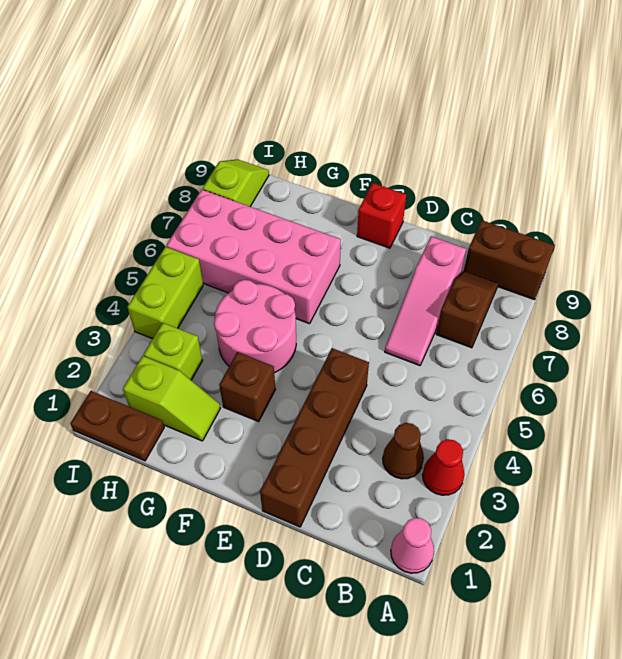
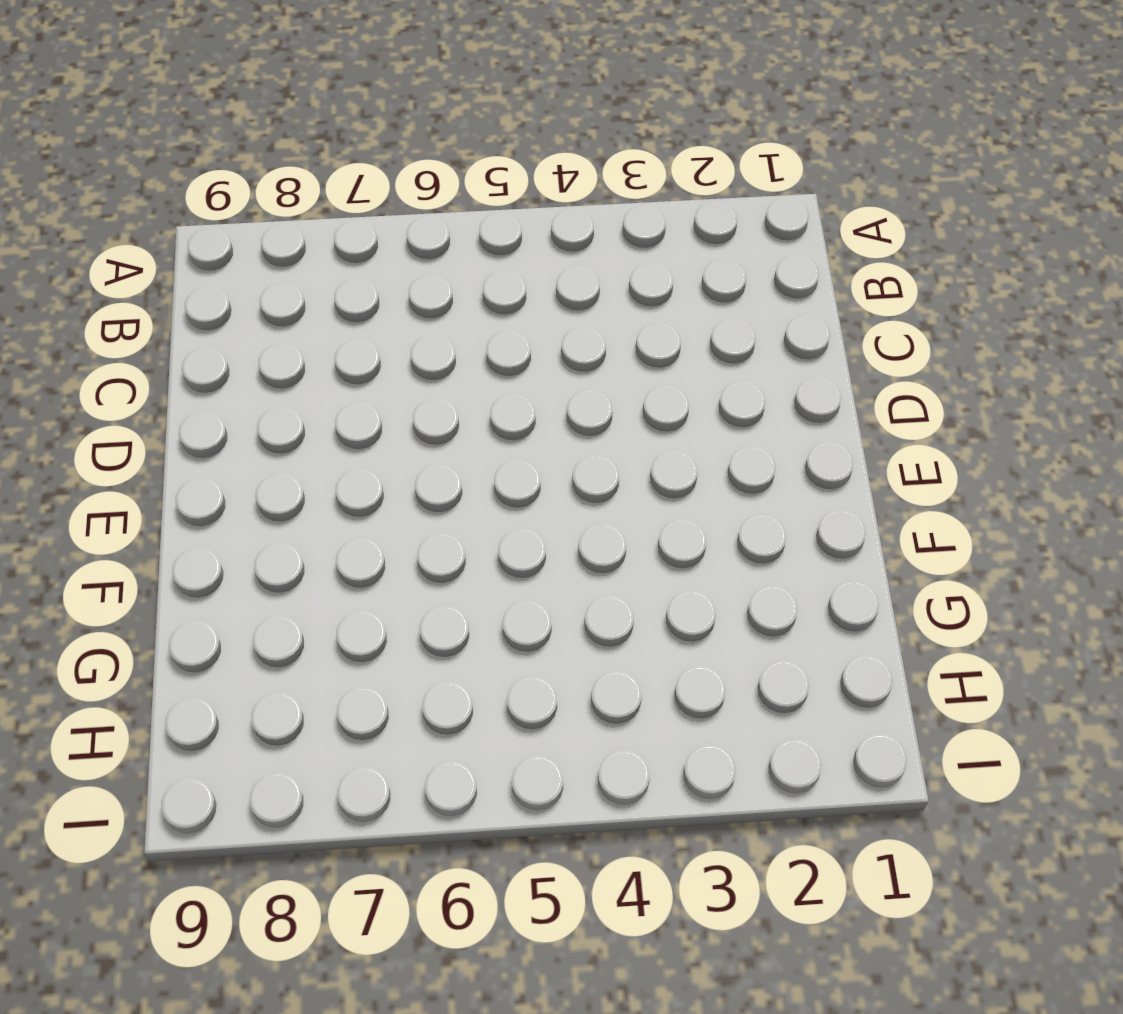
none -> pink 1x1 cone [391,518,434,573]
none -> red 1x1 cone [423,439,465,495]
none -> brown 1x2 brick [464,220,555,300]

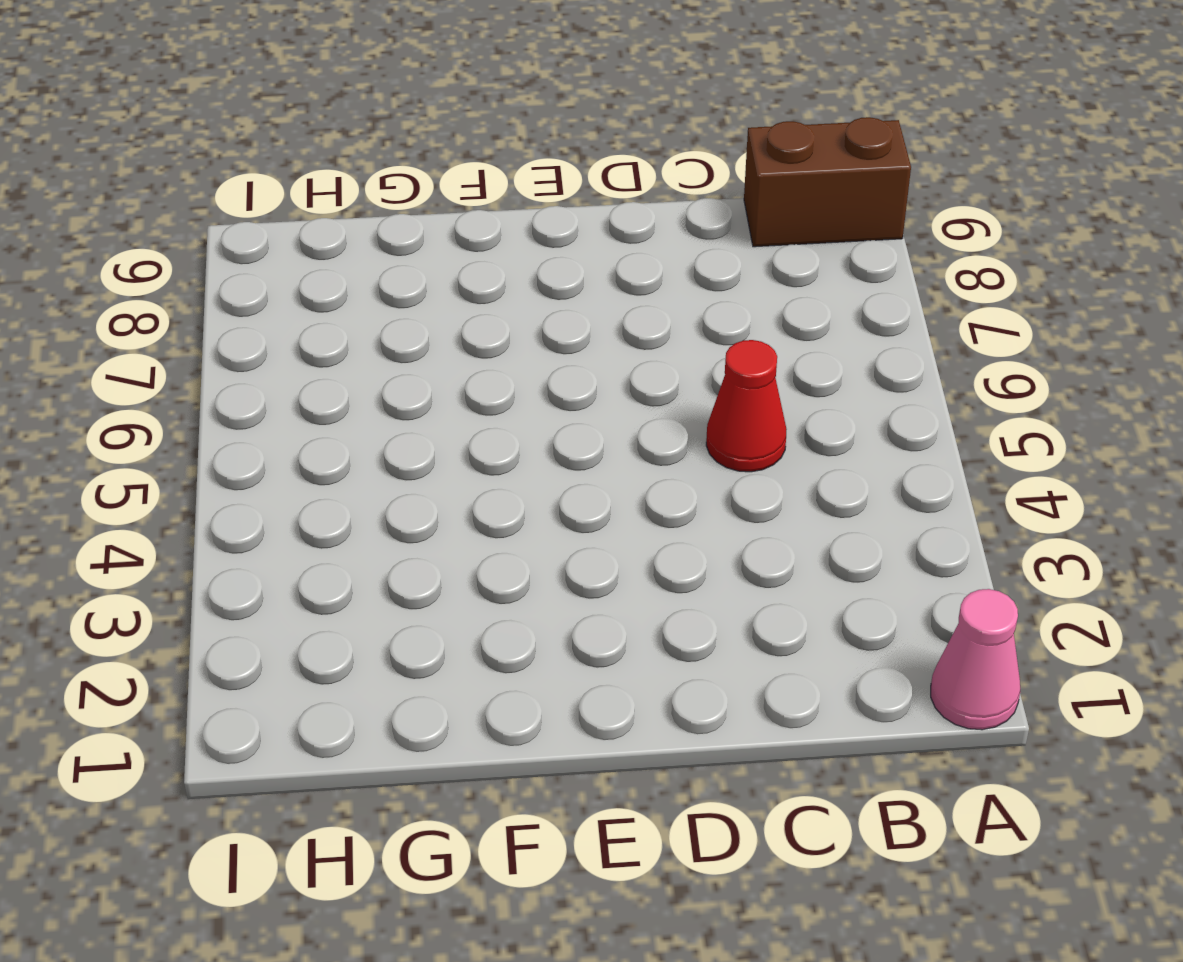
red 1x1 cone [706,340,787,472] -> red 1x1 cone moved to [423,439,465,495]
none -> brown 1x1 cone [383,423,424,479]
none -> brown 1x2 slope [436,271,498,348]
none -> pink 1x3 slope [385,237,466,366]

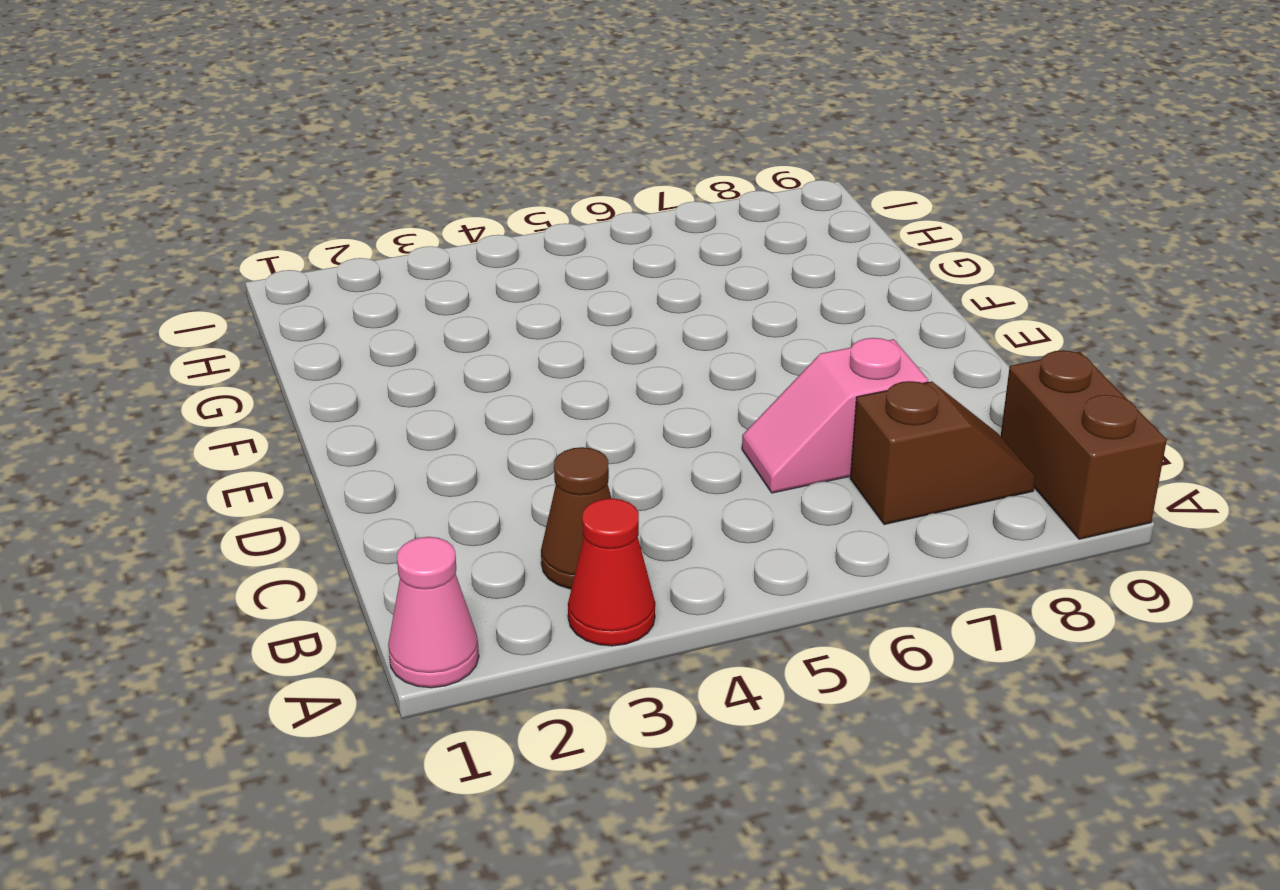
pink 1x2 slope [742,338,928,493] -> pink 1x3 slope [385,237,466,366]
none -> brown 1x4 brick [260,348,369,527]
none -> red 1x1 brick [357,183,406,248]
none -> brown 1x1 brick [219,352,276,422]

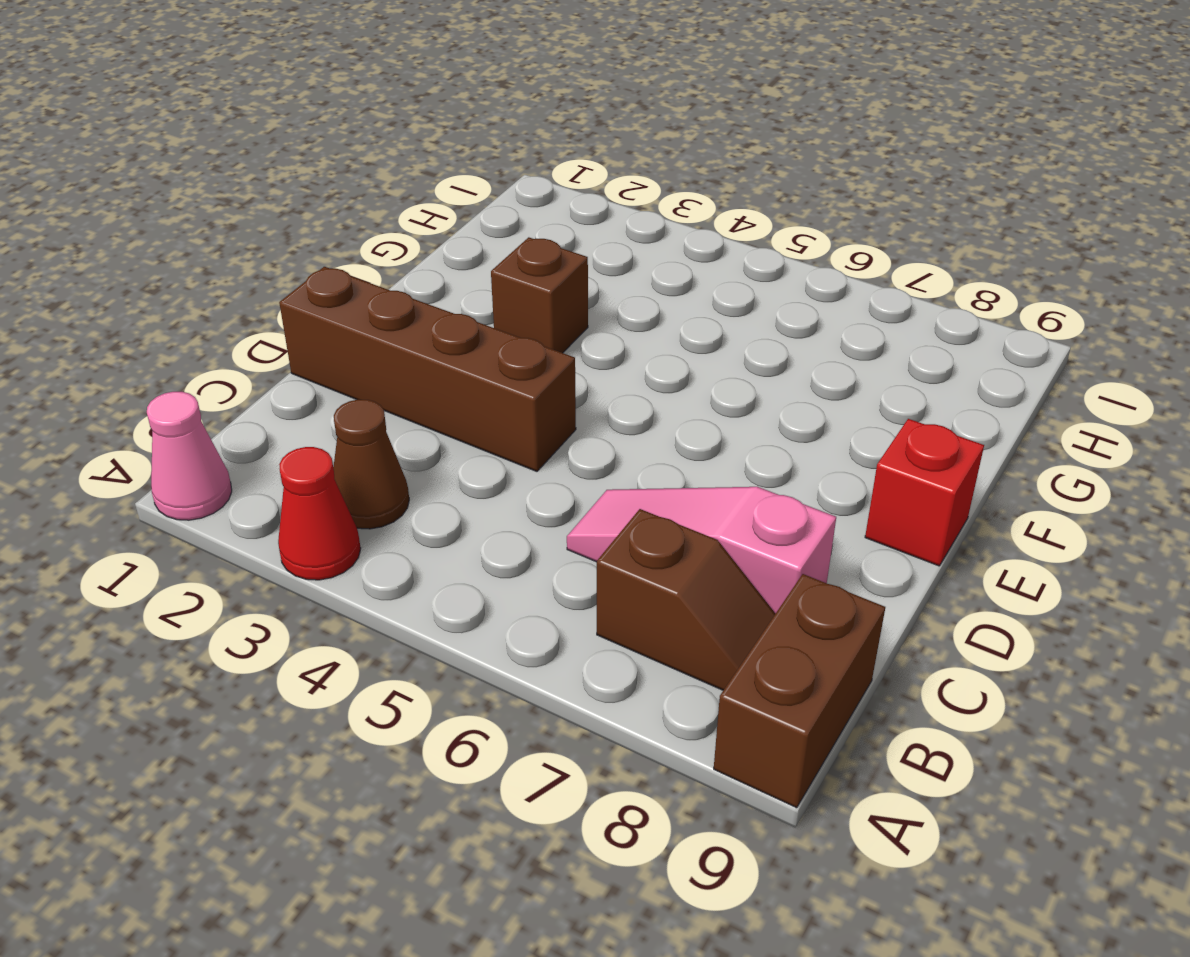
none -> pink 2x2 round brick [214,280,296,373]
none -> pink 2x4 brick [166,190,341,324]
none -> lime 1x2 slope [123,356,220,441]

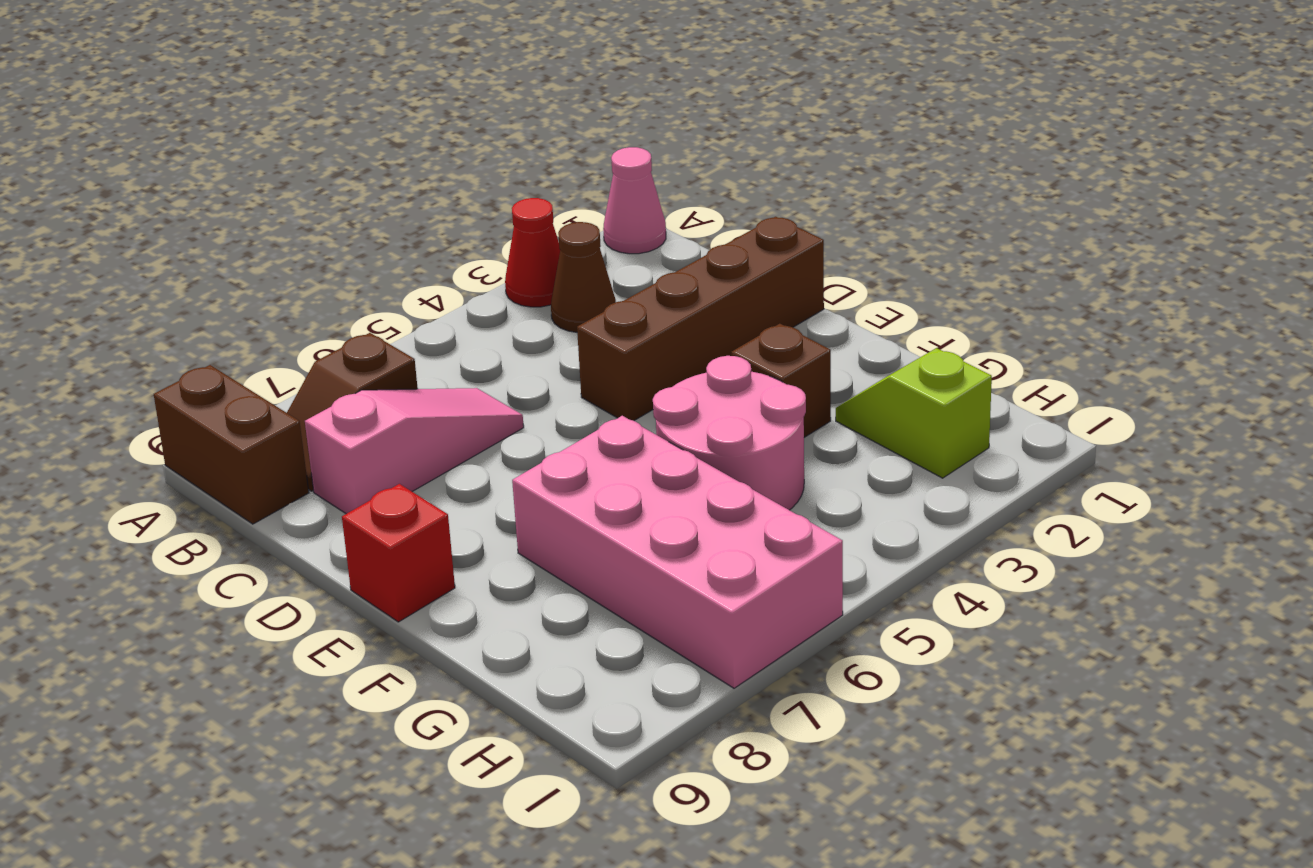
none -> brown 1x2 plate [70,391,164,461]
none -> lime 1x1 brick [144,323,203,380]
none -> lime 1x2 brick [127,247,203,339]

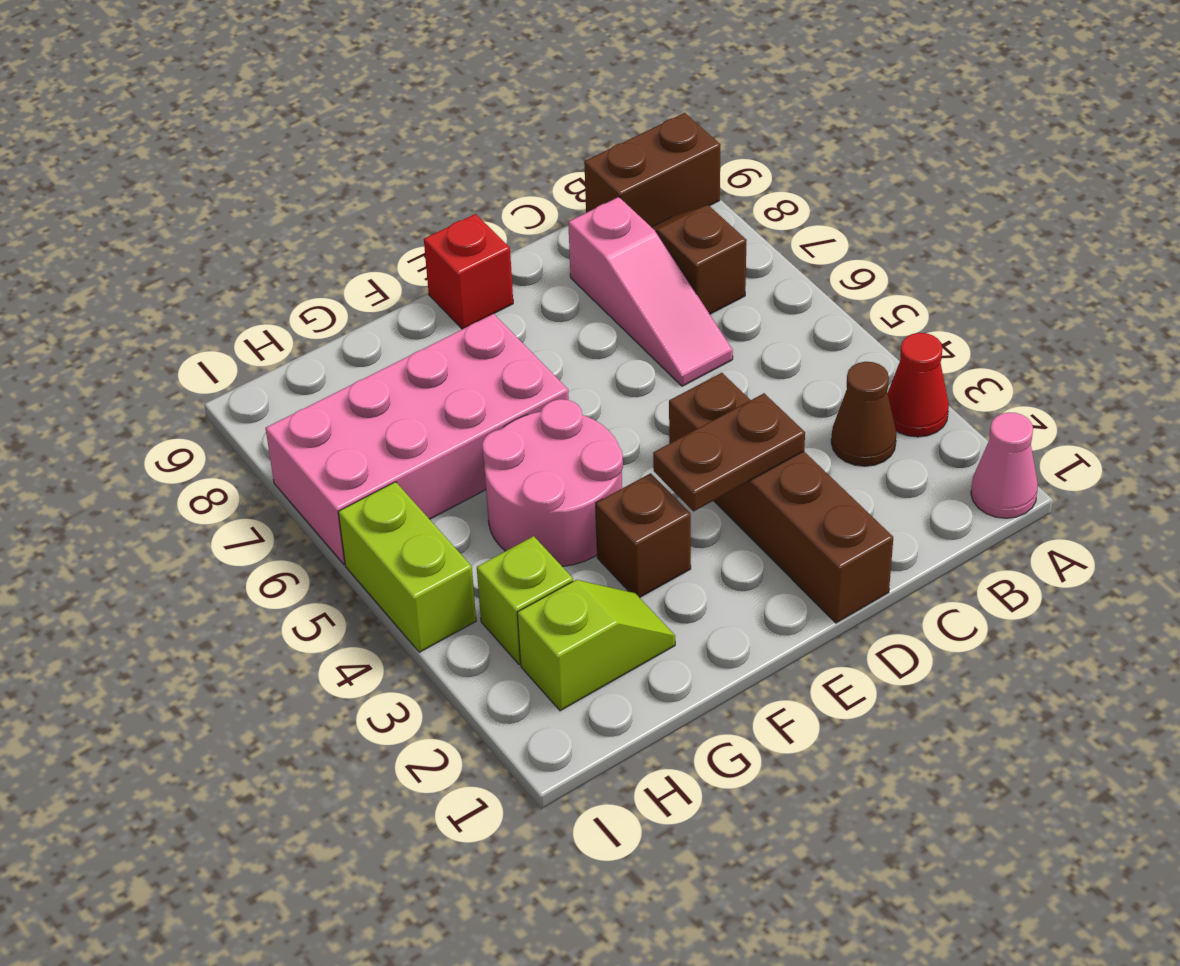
brown 1x2 plate [653,393,805,511] -> brown 1x2 plate moved to [70,391,164,461]
none -> lime 1x2 slope [202,159,269,206]

